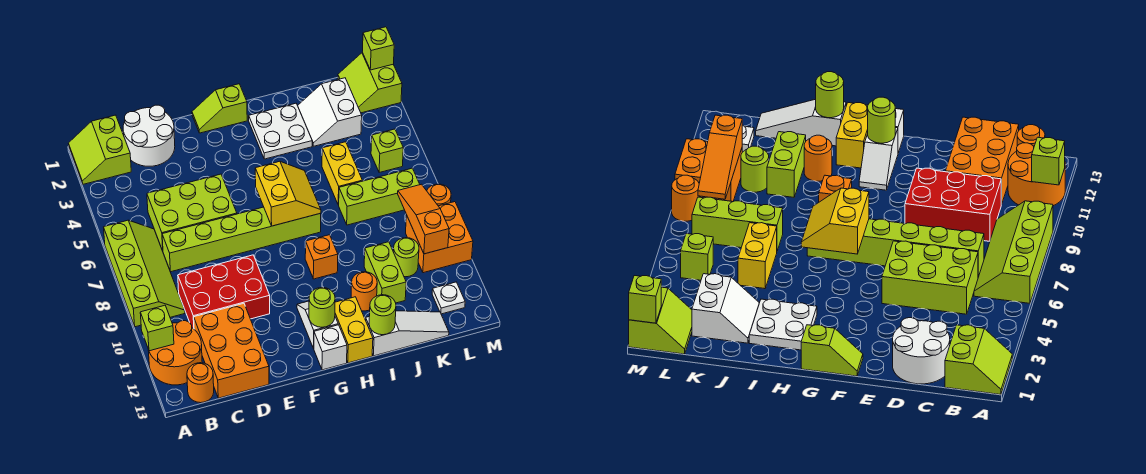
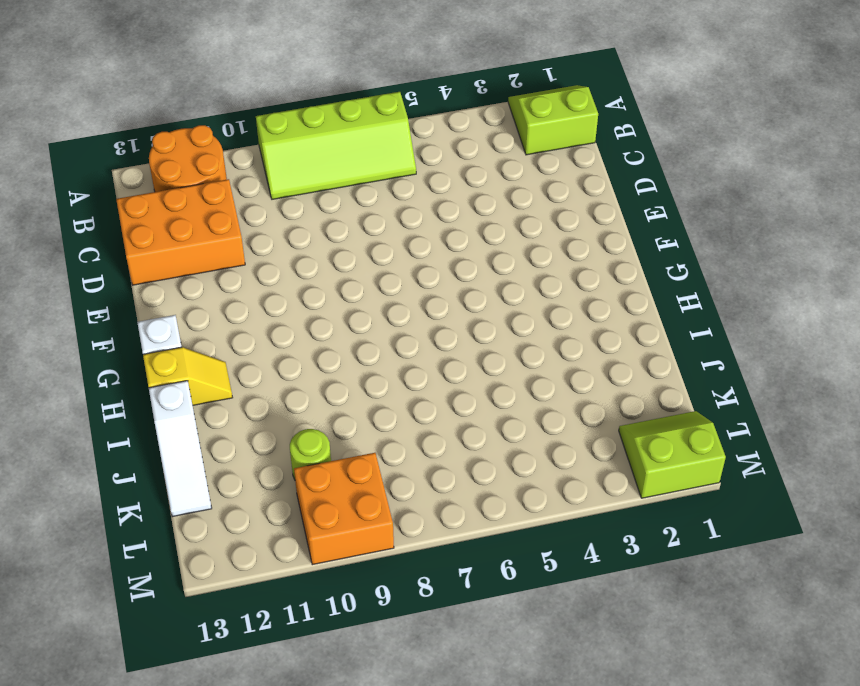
yellow 1x2 slope [143,347,233,405] -> yellow 1x2 brick [335,297,373,363]
none -> orange 1x1 round brick [187,363,214,403]
none -> white 2x2 round brick [123,105,175,166]
none -> lime 2x3 brick [147,174,237,251]
none -> lime 1x6 brick [162,207,321,272]

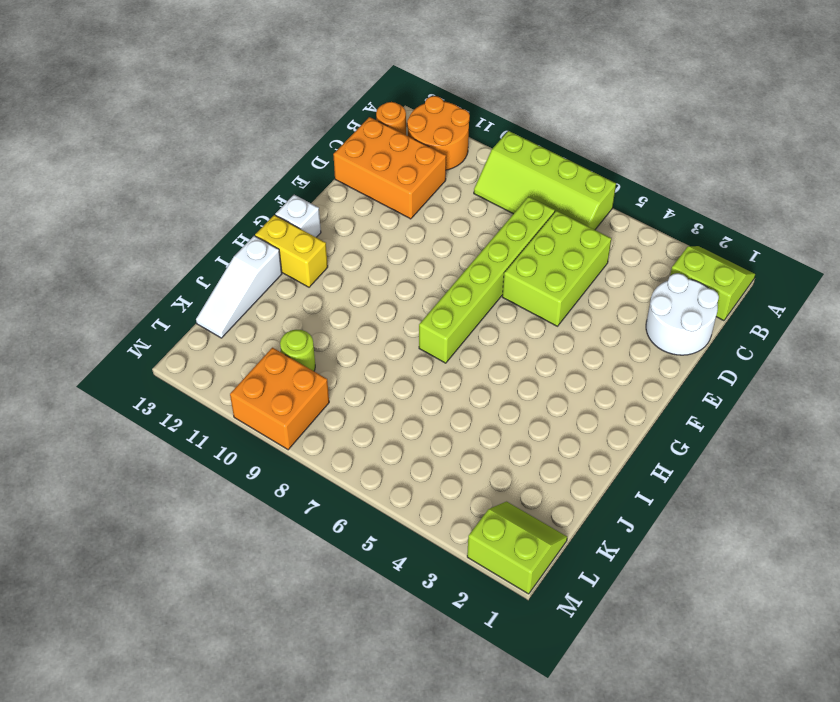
none -> red 2x3 brick [178,255,270,329]
none -> lime 1x2 slope [192,84,247,133]
none -> white 1x2 slope [297,301,338,348]
none -> white 2x2 plate [249,103,312,159]

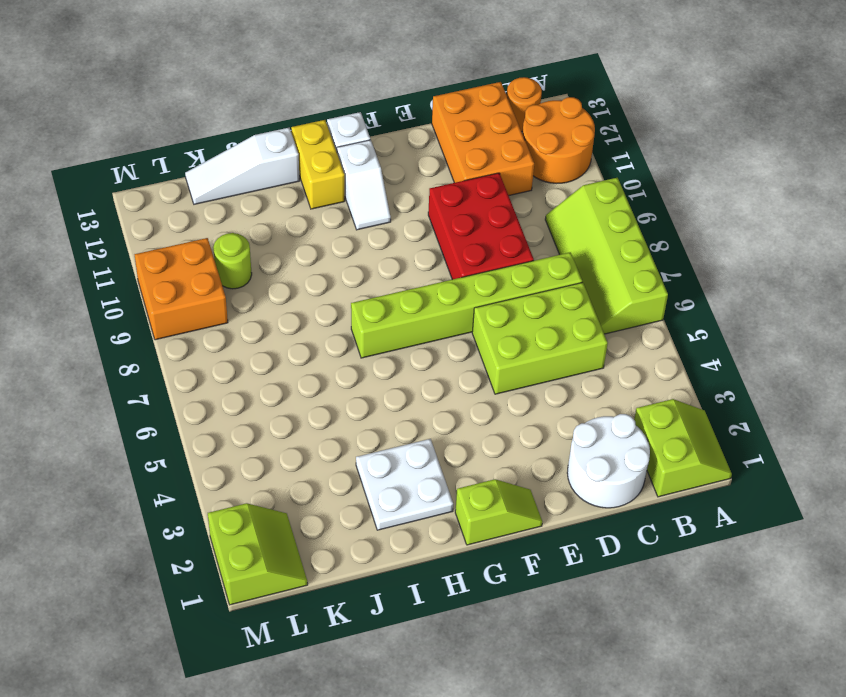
red 2x3 brick [428,173,534,280] -> red 2x3 brick turned to [178,255,270,329]
none -> orange 1x1 brick [305,235,338,279]
none -> orange 1x1 round brick [351,272,377,311]
none -> white 2x2 slope [298,78,362,146]
none -> yellow 1x2 brick [322,142,362,205]

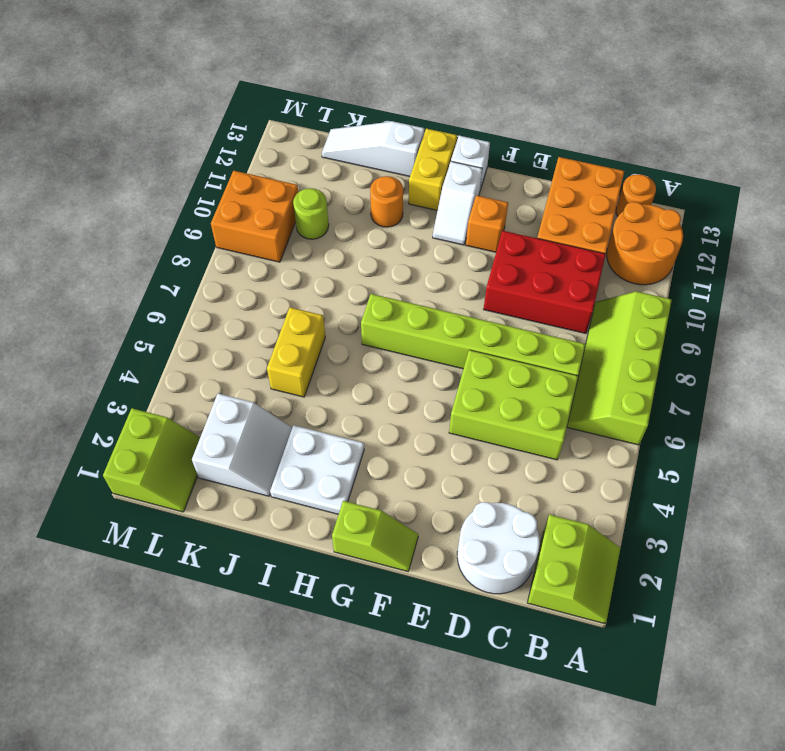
orange 1x1 brick [466,195,508,252] -> orange 1x1 brick moved to [305,235,338,279]
none -> lime 1x3 brick [339,168,420,225]
none -> lime 1x2 brick [364,242,406,303]
none -> lime 1x1 brick [371,129,403,173]
none -> white 1x1 plate [432,282,465,314]

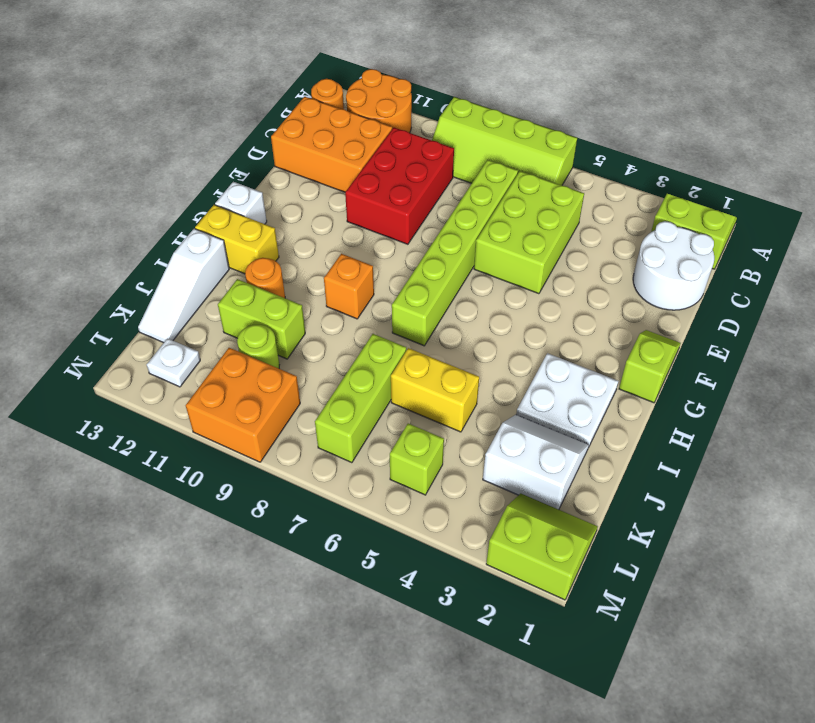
none -> white 1x2 slope [297,301,338,348]
none -> orange 1x1 round brick [427,184,451,206]
none -> lime 1x1 brick [140,305,174,351]
none -> yellow 2x2 slope [255,161,321,226]

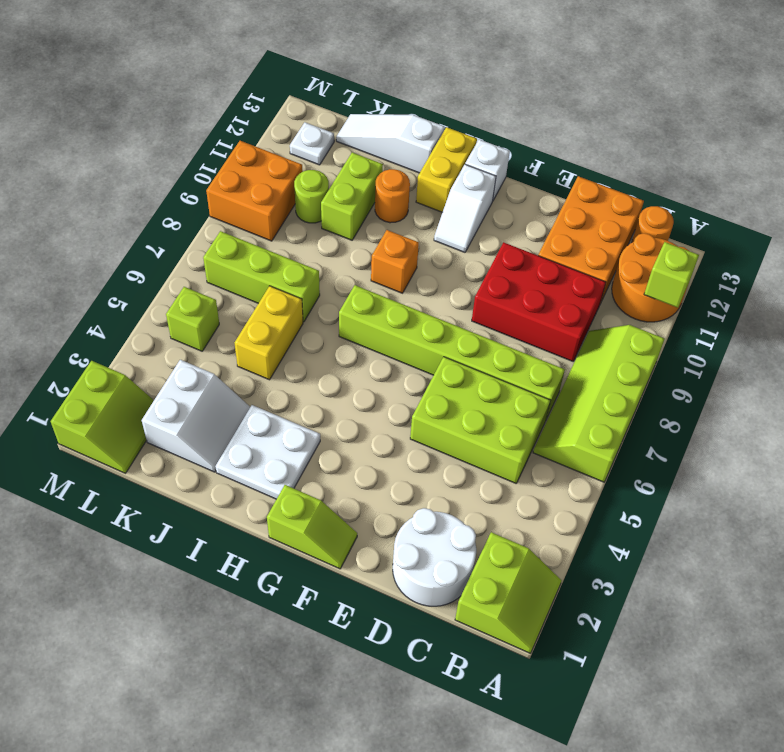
none -> orange 1x1 round brick [427,184,451,206]
none -> yellow 2x2 slope [255,161,321,226]
none -> lime 1x1 round brick [309,288,335,327]
none -> lime 1x1 round brick [369,295,396,335]

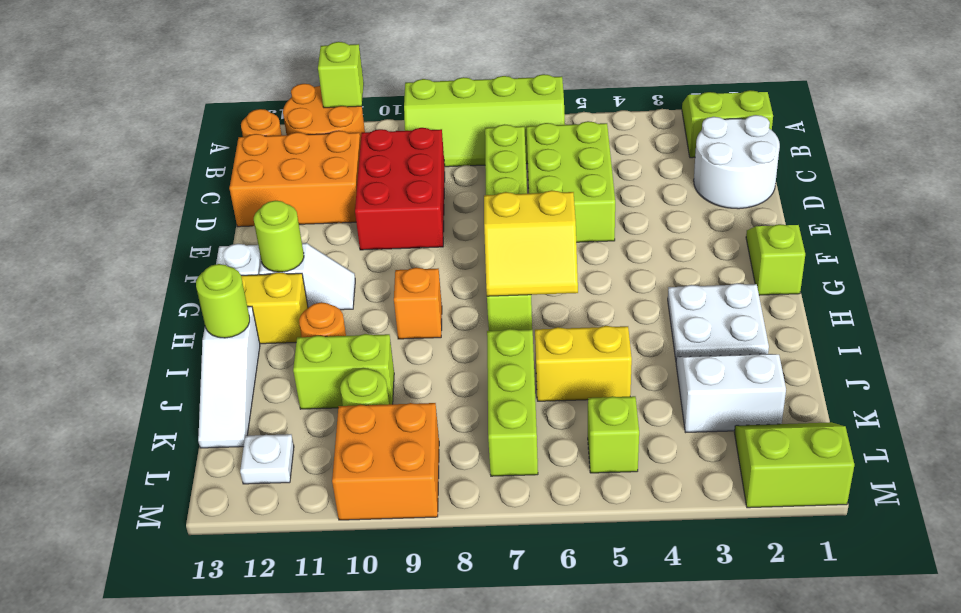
none -> orange 1x1 round brick [427,184,451,206]
none -> orange 1x3 slope [398,184,449,254]
none -> lime 1x1 brick [362,27,394,70]

